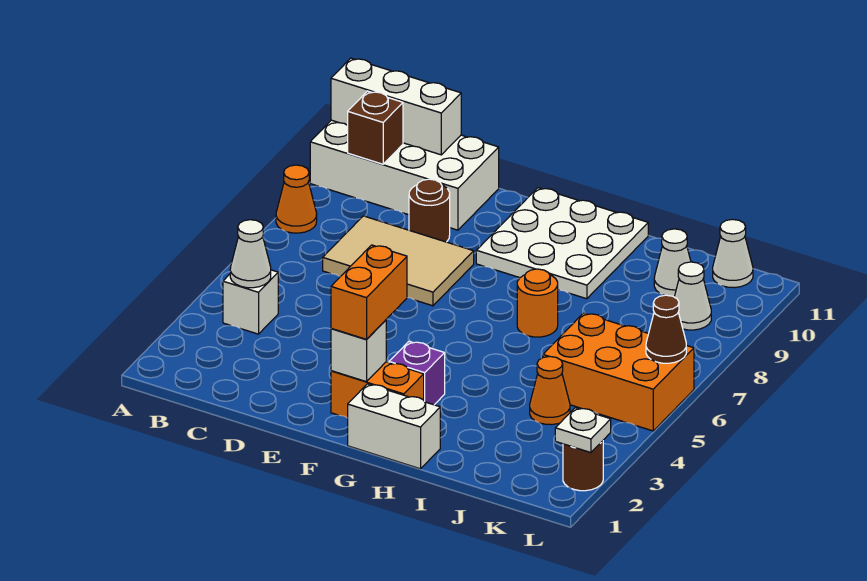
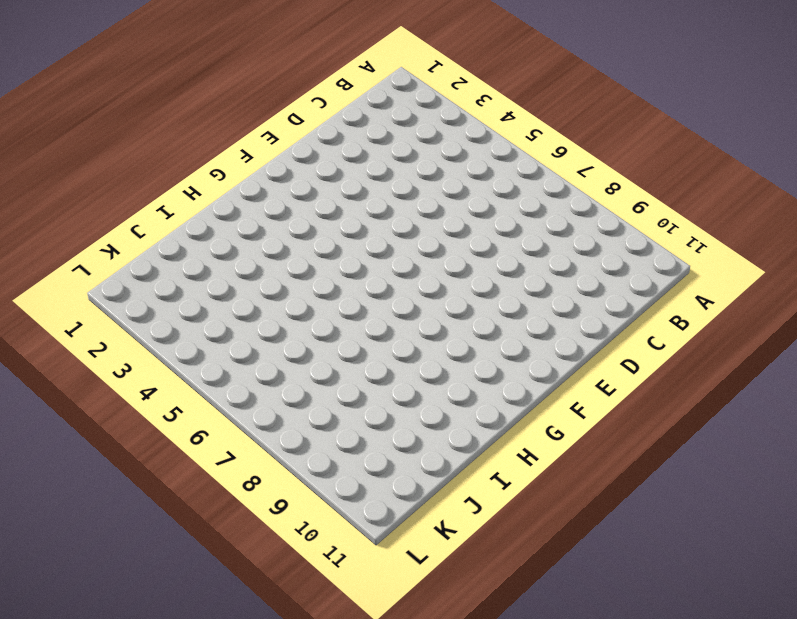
none -> orange 1x1 cone [276,165,317,233]
none -> white 2x4 brick [310,120,499,230]
none -> white 1x1 brick [223,270,278,334]

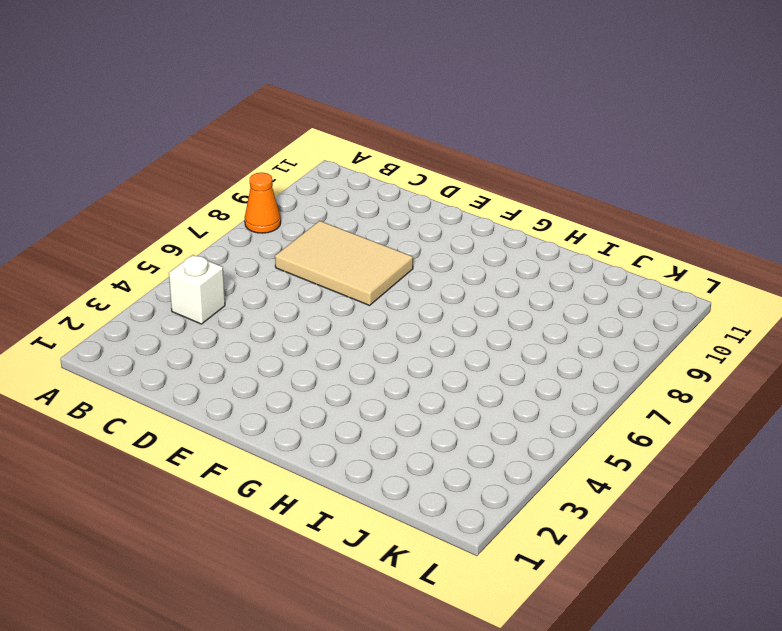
none -> white 2x4 brick [310,120,499,230]
none -> brown 1x1 round brick [409,179,450,242]
none -> orange 1x2 brick [331,362,424,418]

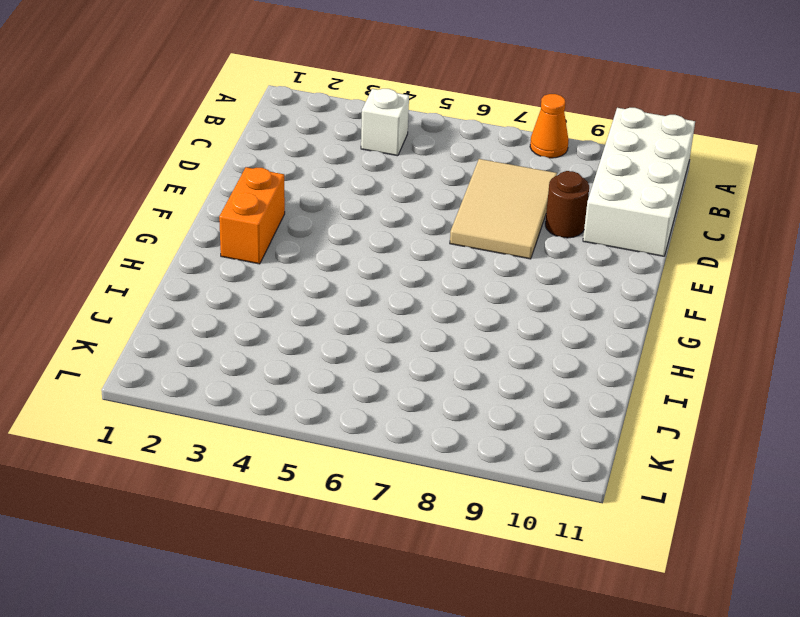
none -> white 3x3 plate [476,188,648,299]
none -> white 1x2 brick [348,384,440,469]
none -> purple 1x1 brick [389,341,445,405]

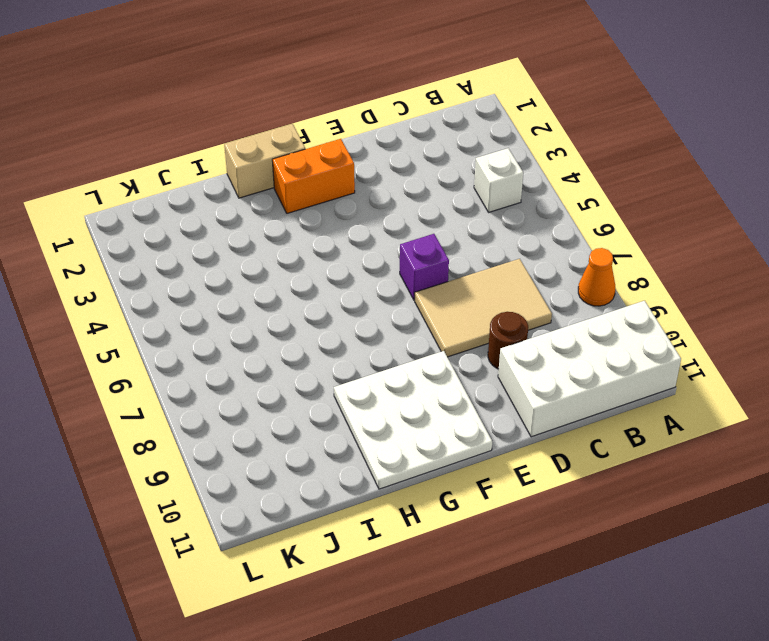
purple 1x1 brick [400,234,449,300] -> purple 1x1 brick moved to [389,341,445,405]
tan 1x2 brick [224,124,305,198] -> white 1x2 brick [348,384,440,469]
none -> orange 1x1 round brick [517,269,558,337]
none -> orange 1x1 cone [530,356,570,425]
none -> orange 2x3 brick [543,313,694,431]

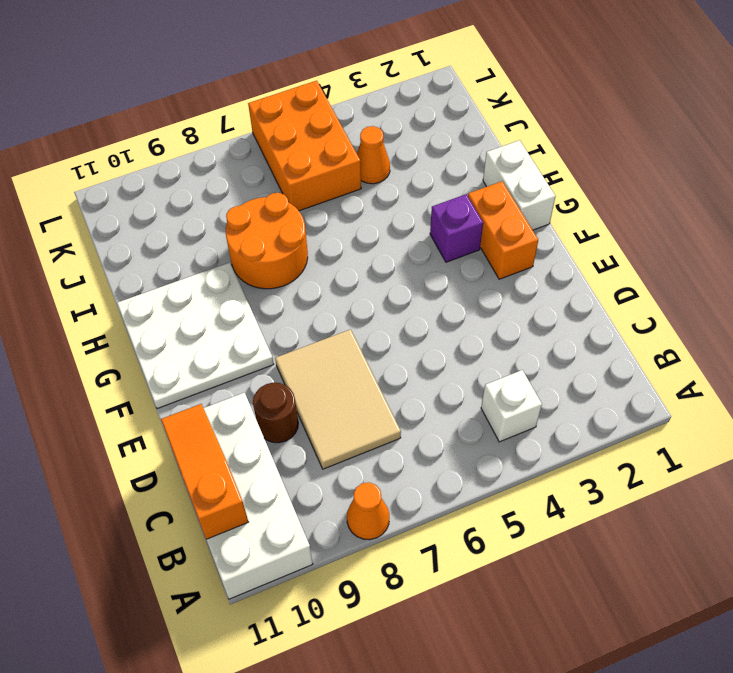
orange 1x3 slope [161,404,248,539] -> white 1x3 brick [331,58,461,155]
orange 2x2 round brick [226,193,308,289] -> orange 1x1 round brick [517,269,558,337]
none -> white 1x1 cone [654,229,691,297]
none -> white 1x1 cone [674,262,711,330]
none -> white 1x1 cone [713,219,753,288]

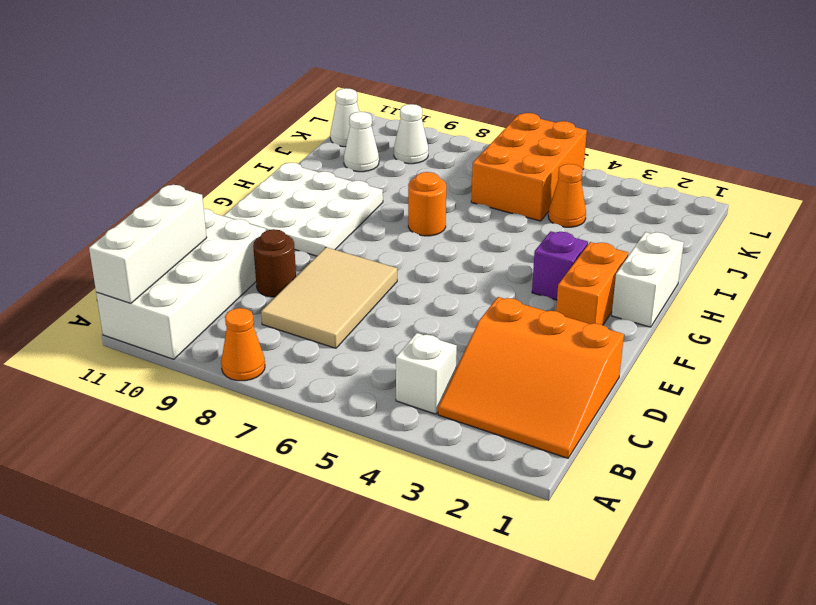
orange 3x3 slope [438,297,624,458] -> none
none -> brown 1x1 round brick [563,441,603,491]
none -> white 1x1 cone [230,220,271,288]
none -> brown 1x1 brick [348,91,403,164]

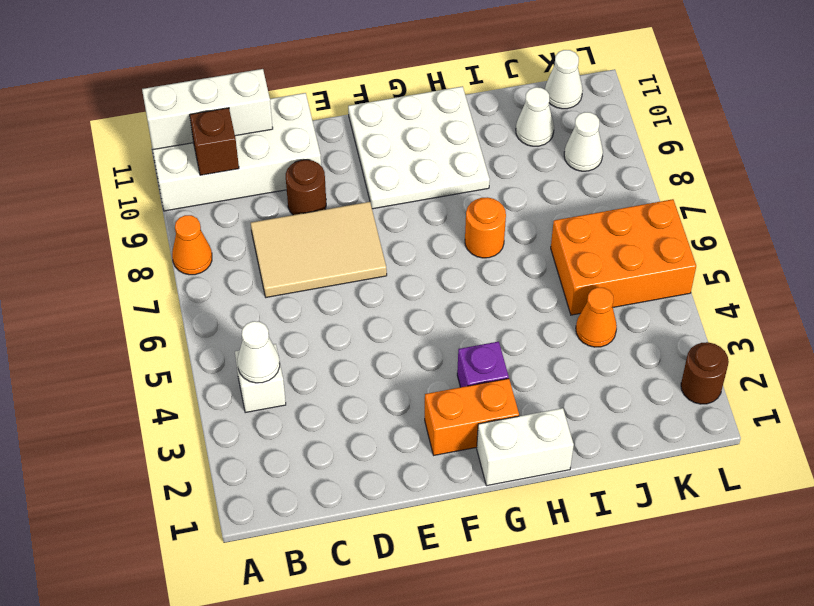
none -> white 1x1 brick [331,320,386,382]
none -> white 1x1 plate [555,408,611,453]
none -> brown 1x1 cone [646,295,686,363]

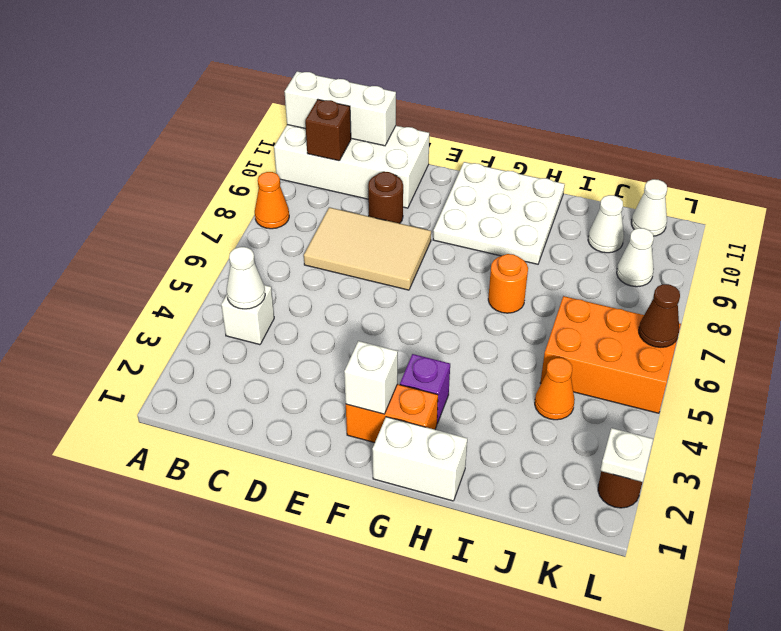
none -> orange 1x2 brick [331,245,407,340]

